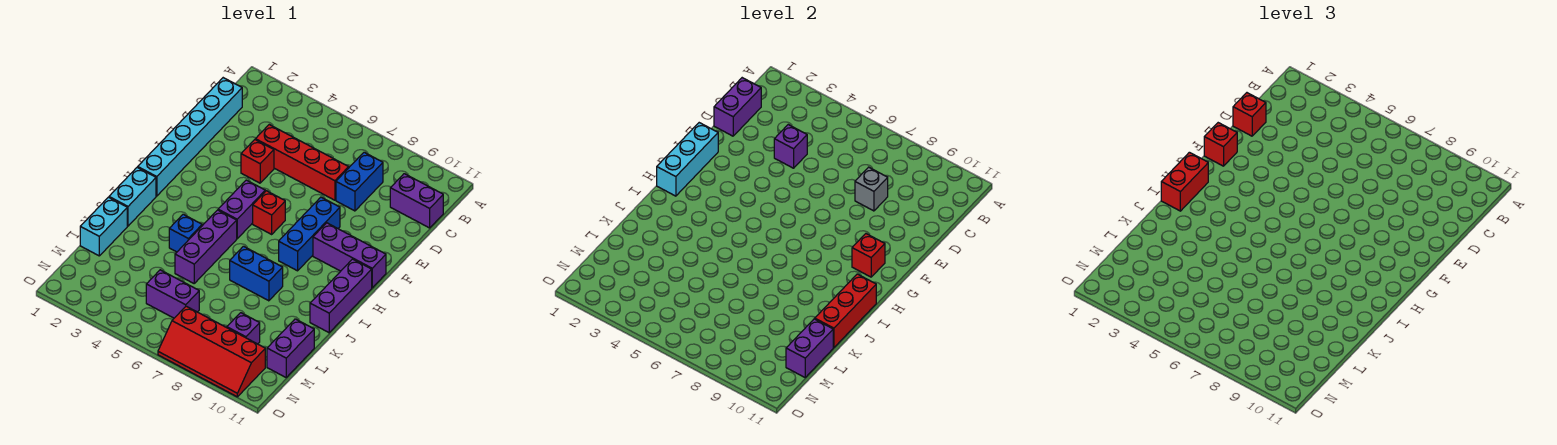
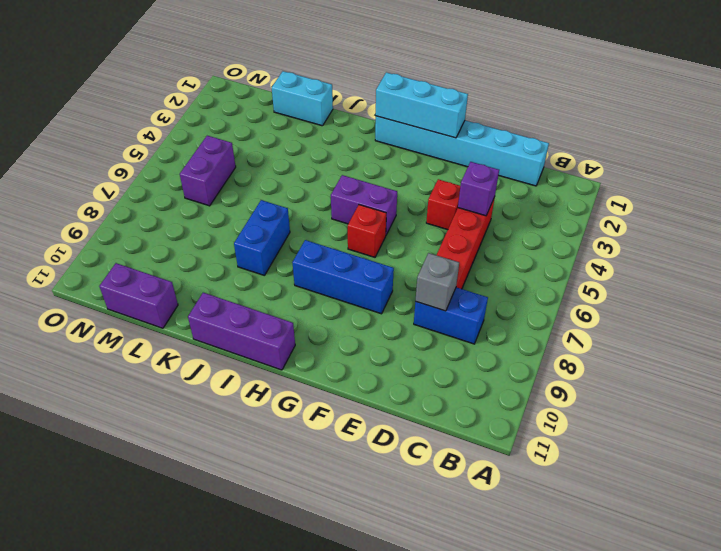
none -> purple 1x2 brick [390,174,443,228]
none -> purple 1x3 brick [313,223,386,288]
none -> cyan 1x2 brick [109,167,156,226]

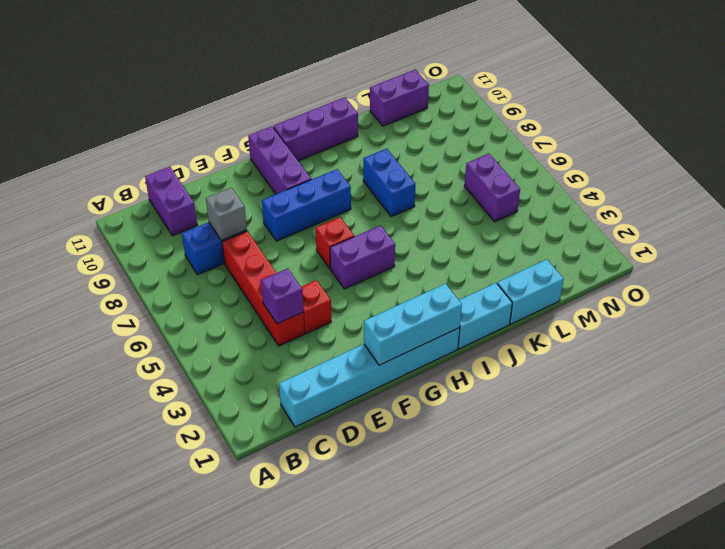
none -> purple 1x3 brick [175,210,237,283]
none -> blue 1x1 brick [169,214,202,252]
none -> purple 1x1 brick [227,313,260,344]

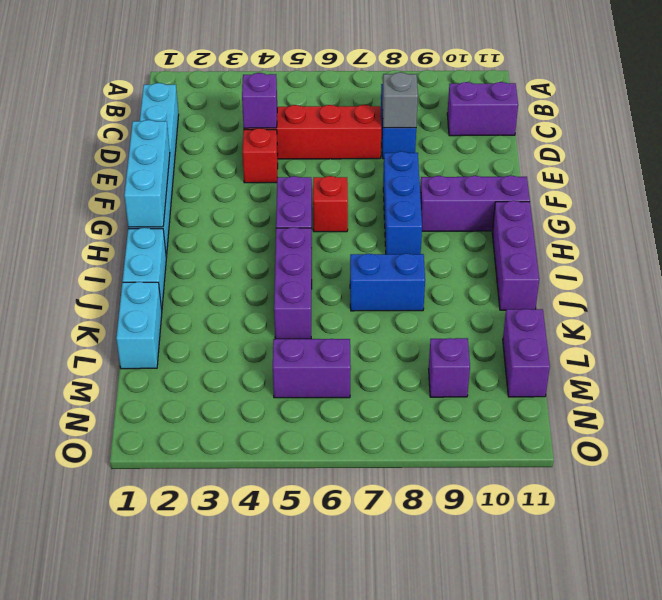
none -> blue 1x1 brick [169,214,202,252]
none -> red 2x4 slope [158,306,265,397]
none -> purple 1x2 brick [714,78,761,136]

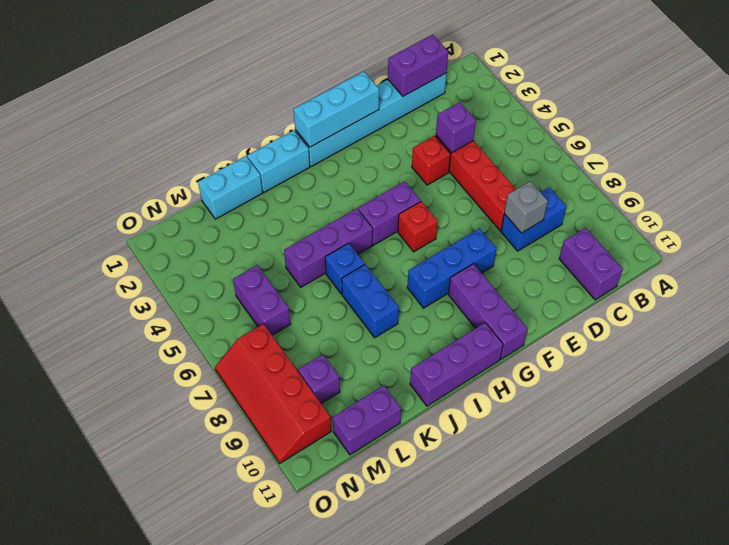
blue 1x1 brick [325,243,365,294] -> blue 1x1 brick moved to [169,214,202,252]
none -> red 1x1 brick [852,234,885,277]
none -> red 1x3 brick [815,274,876,348]
none -> purple 1x2 brick [786,319,833,377]

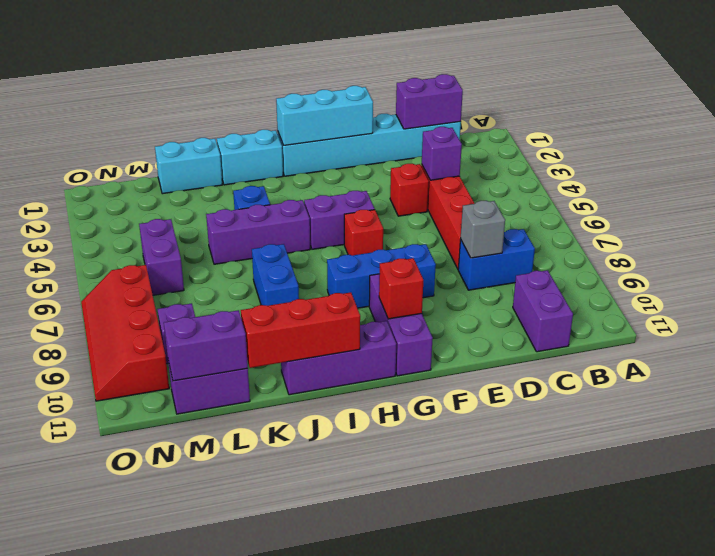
none -> red 1x1 brick [1233,93,1266,136]
none -> red 1x1 brick [1204,123,1237,166]
none -> red 1x2 brick [1161,152,1208,211]

